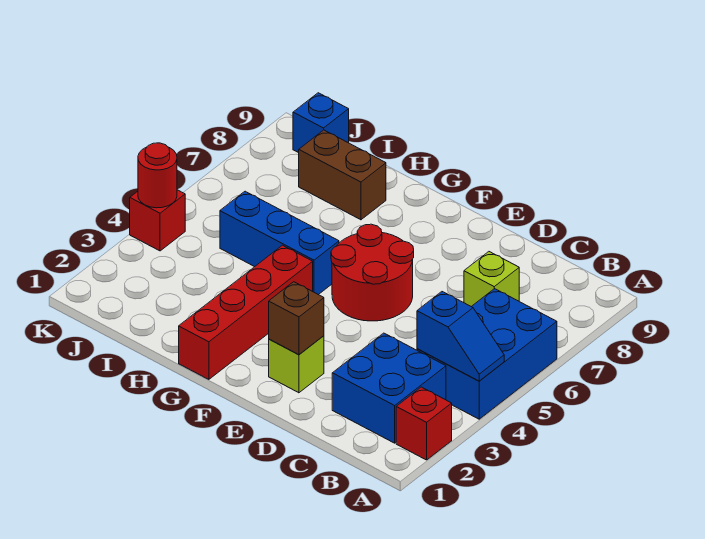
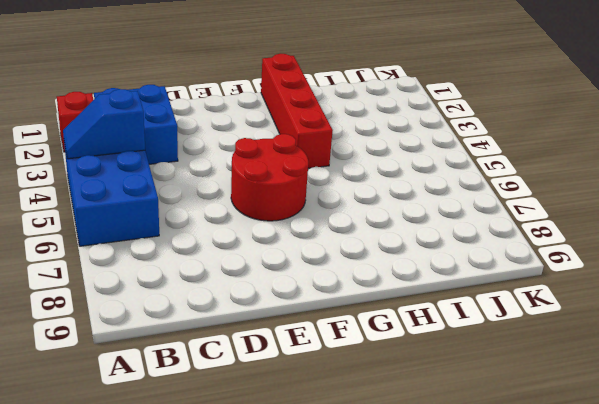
none -> lime 1x1 brick [464,252,519,307]
none -> lime 1x1 brick [269,336,324,393]
none -> blue 1x3 brick [220,191,339,295]

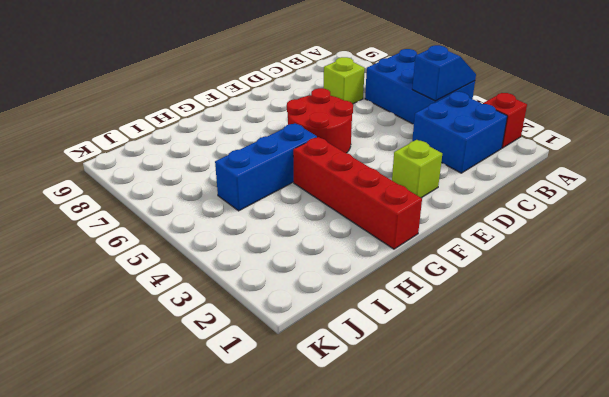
none -> brown 1x2 brick [299,130,386,220]
none -> blue 1x1 brick [293,93,349,153]
none -> red 1x1 brick [130,190,185,251]

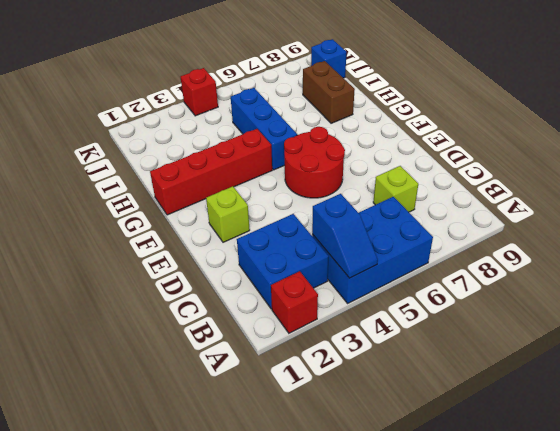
none -> brown 1x1 brick [269,282,324,355]
none -> red 1x1 round brick [138,143,177,208]

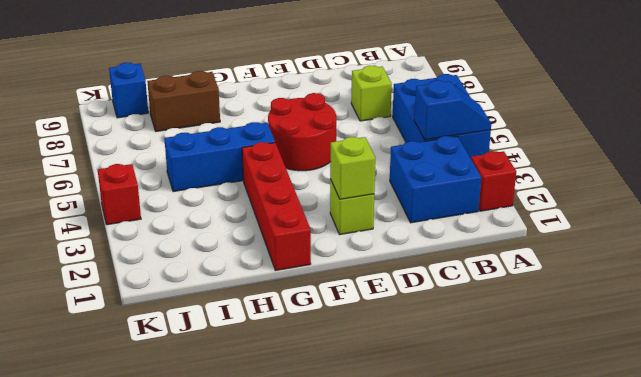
lime 1x1 brick [330,137,375,199] -> brown 1x1 brick [269,282,324,355]
none -> red 1x1 round brick [138,143,177,208]

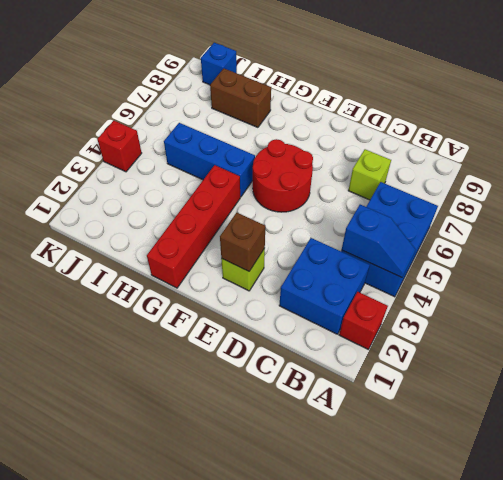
none -> red 1x1 round brick [138,143,177,208]

